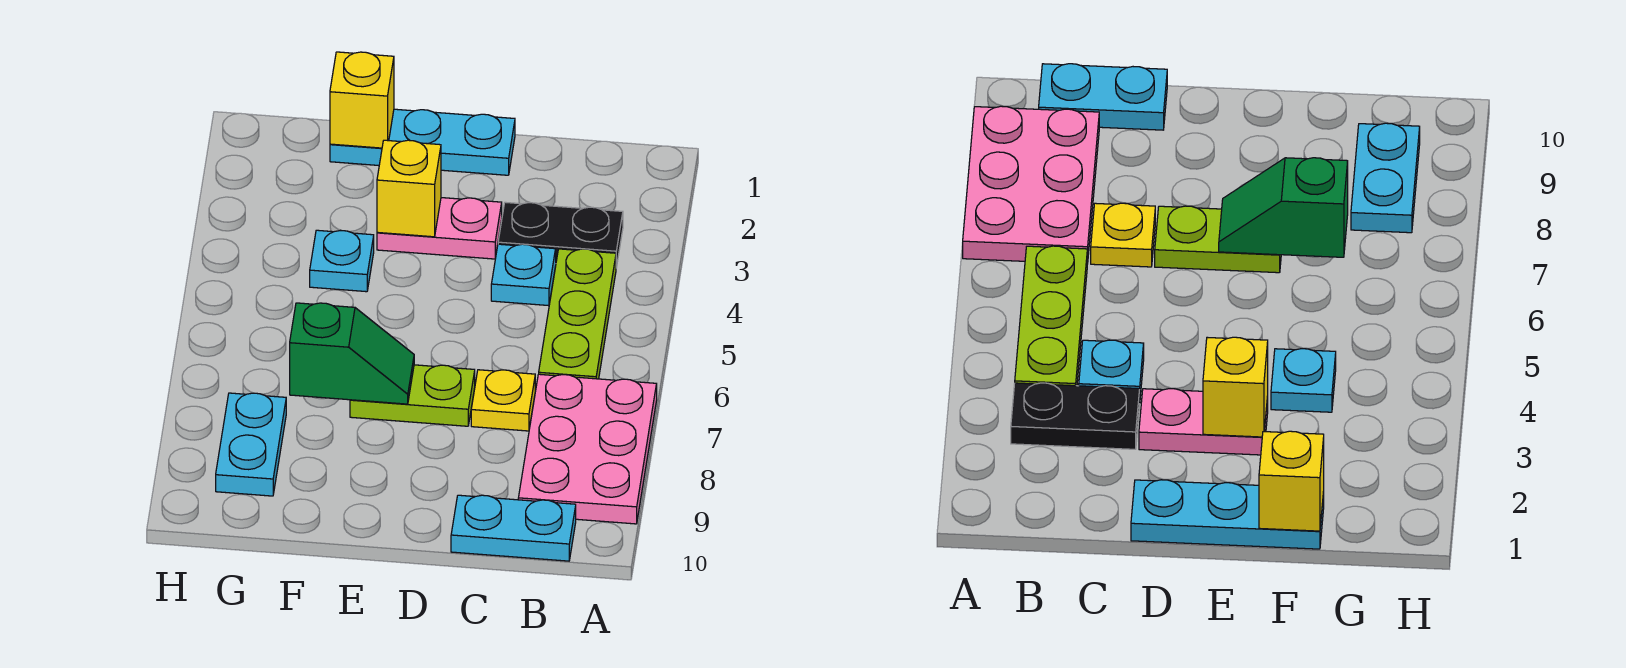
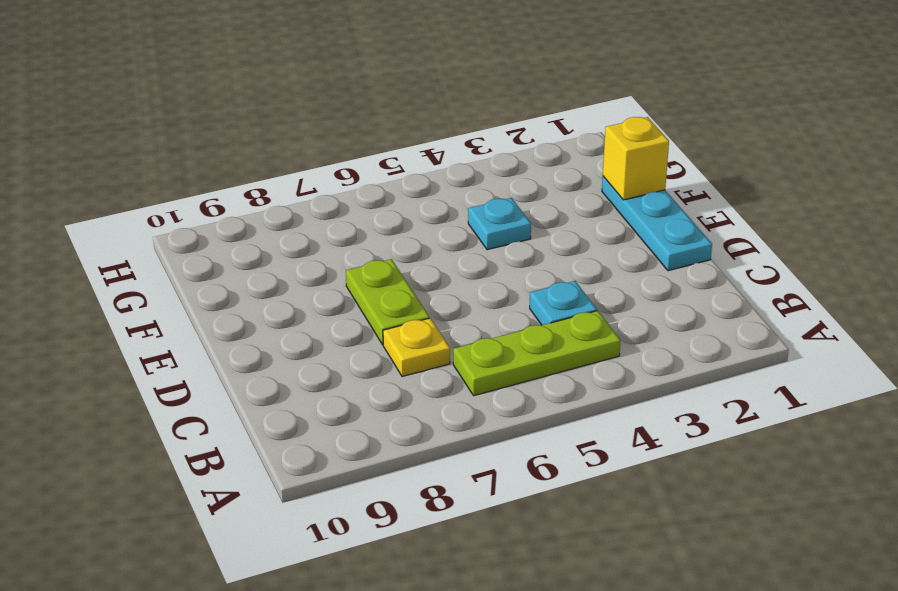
none -> pink 2x3 plate [518,374,657,524]
none -> black 1x2 plate [498,202,623,268]
none -> cyan 1x2 plate [451,495,576,561]

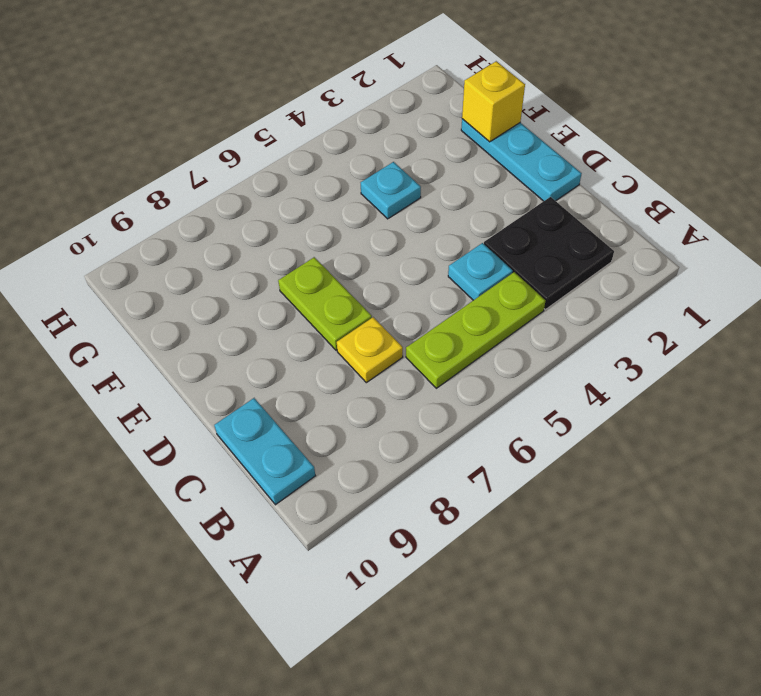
black 2x2 plate [484,197,614,310] -> black 1x2 plate [498,202,623,268]
none -> pink 2x3 plate [518,374,657,524]
none -> pink 1x2 plate [377,198,502,259]
none -> cyan 1x2 plate [216,393,286,496]

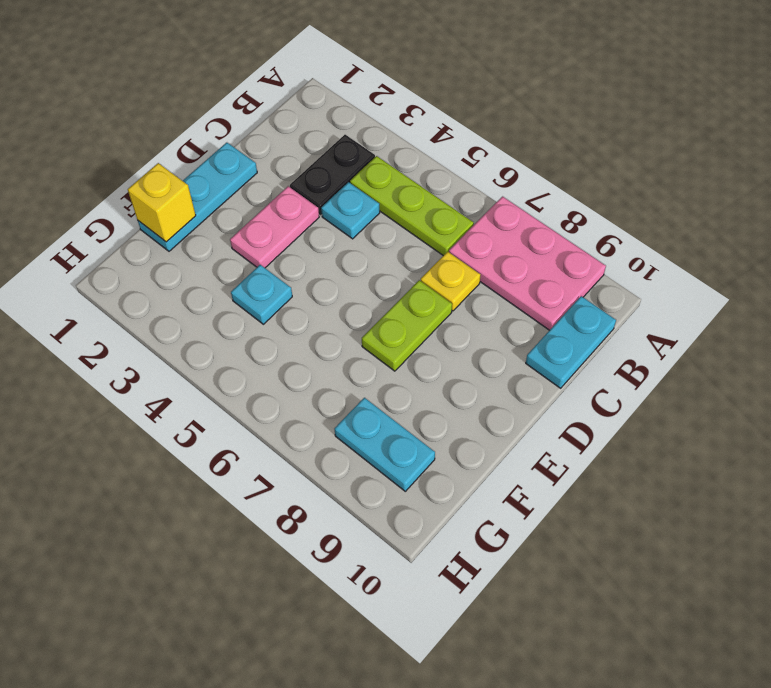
none -> yellow 1x1 brick [377,140,441,237]
none -> green 1x2 slope [290,303,414,404]

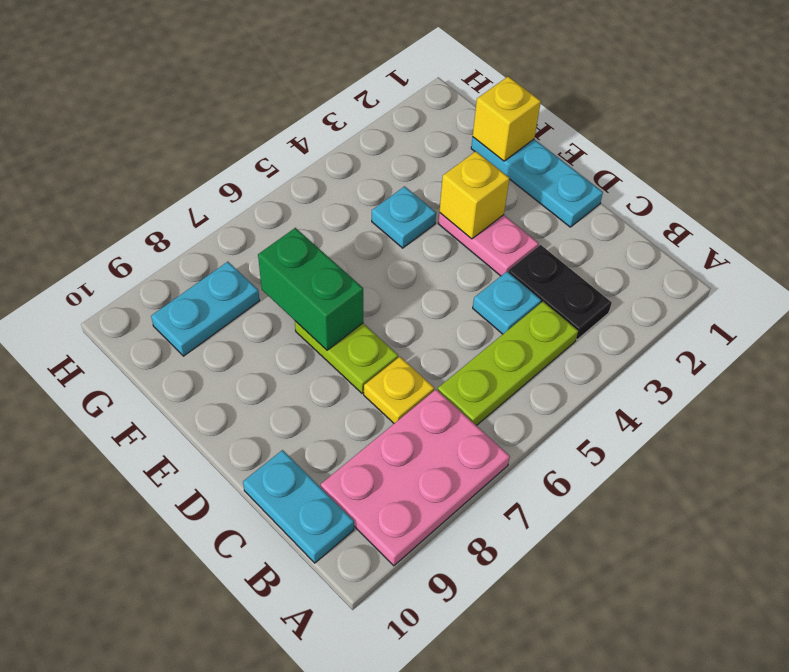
green 1x2 brick [258,228,363,350] -> green 1x2 slope [290,303,414,404]

